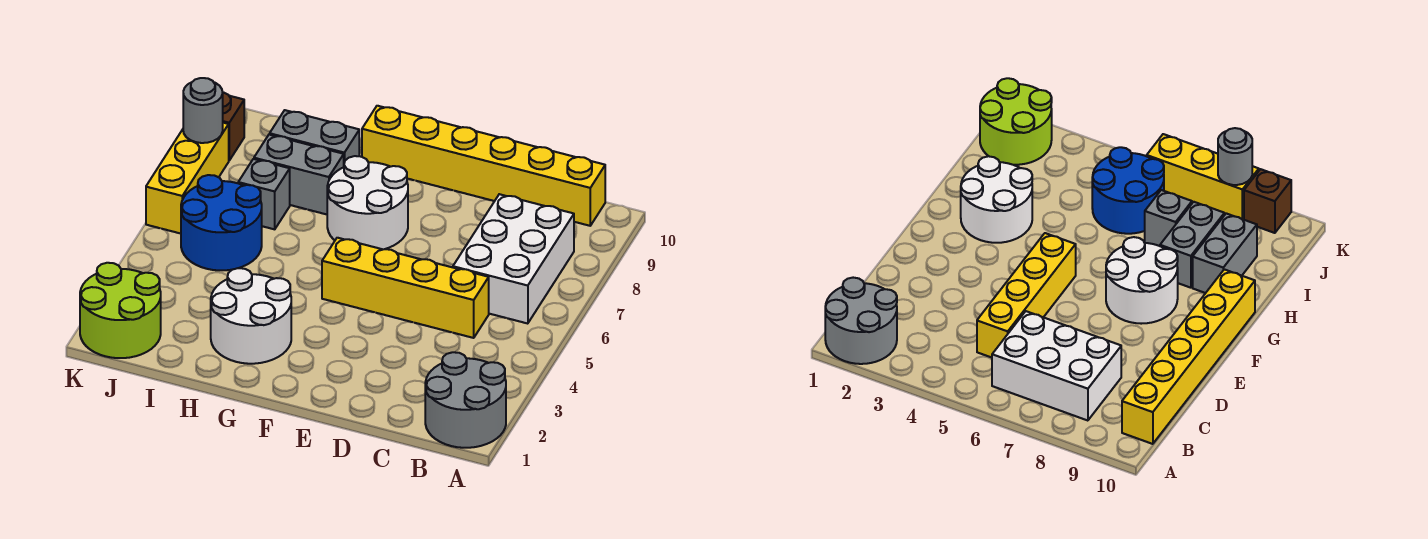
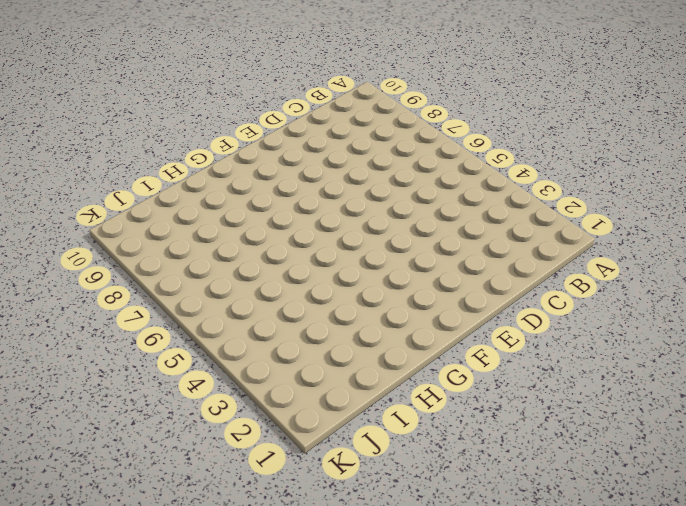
none -> grey 2x2 round brick [425,352,506,448]
none -> white 2x3 brick [453,194,574,324]
none -> yellow 1x6 brick [362,106,605,226]

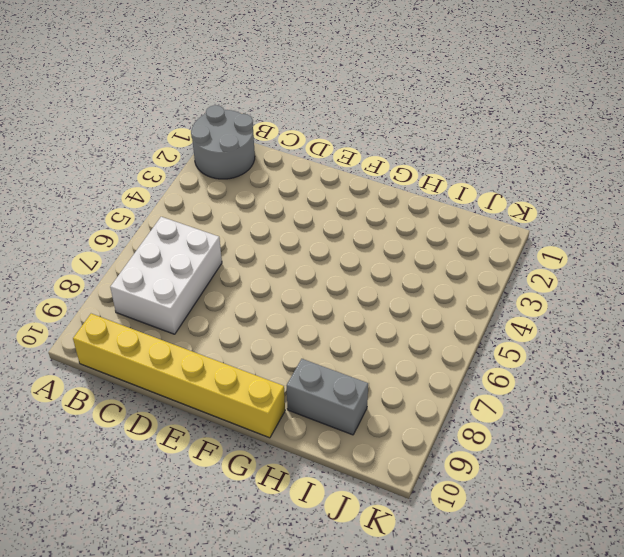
none -> yellow 1x4 brick [322,238,489,338]
none -> white 2x2 round brick [327,156,408,249]
none -> white 2x2 round brick [211,268,291,364]

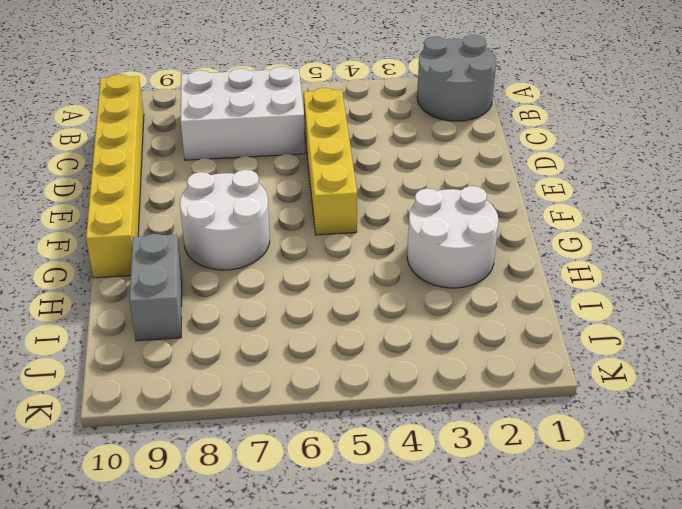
none -> grey 1x2 brick [254,134,344,214]
none -> blue 2x2 round brick [181,175,262,270]
none -> grey 1x1 brick [238,159,290,229]

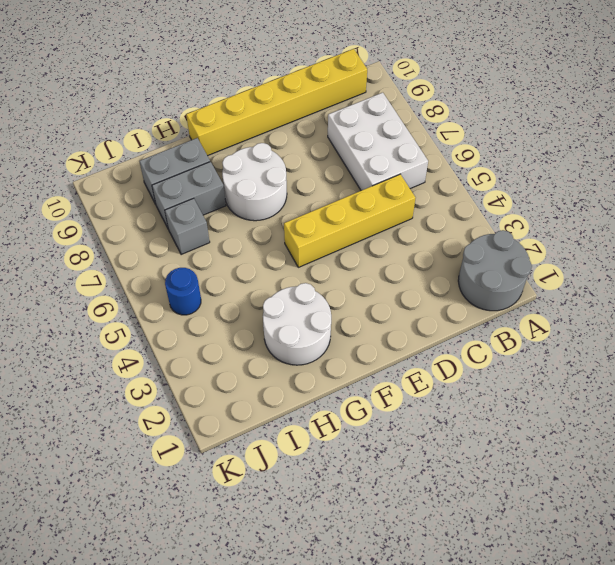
blue 1x1 round brick [165,268,201,315] -> blue 2x2 round brick [181,175,262,270]
none -> lime 2x2 round brick [80,263,161,358]
none -> yellow 1x3 brick [146,123,229,234]
none -> brown 1x1 brick [223,92,244,160]

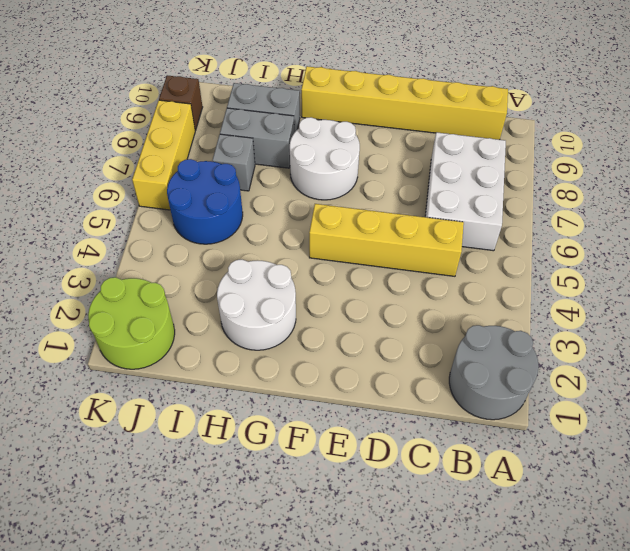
none -> grey 1x1 round brick [183,78,223,143]

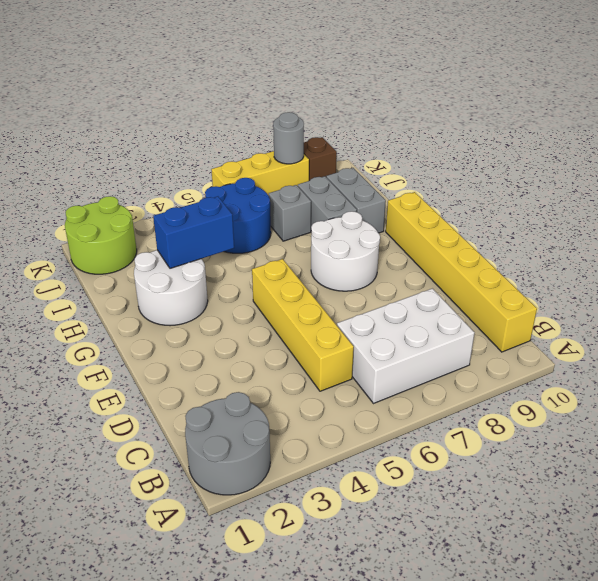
blue 1x2 brick [153,197,234,268] -> none

